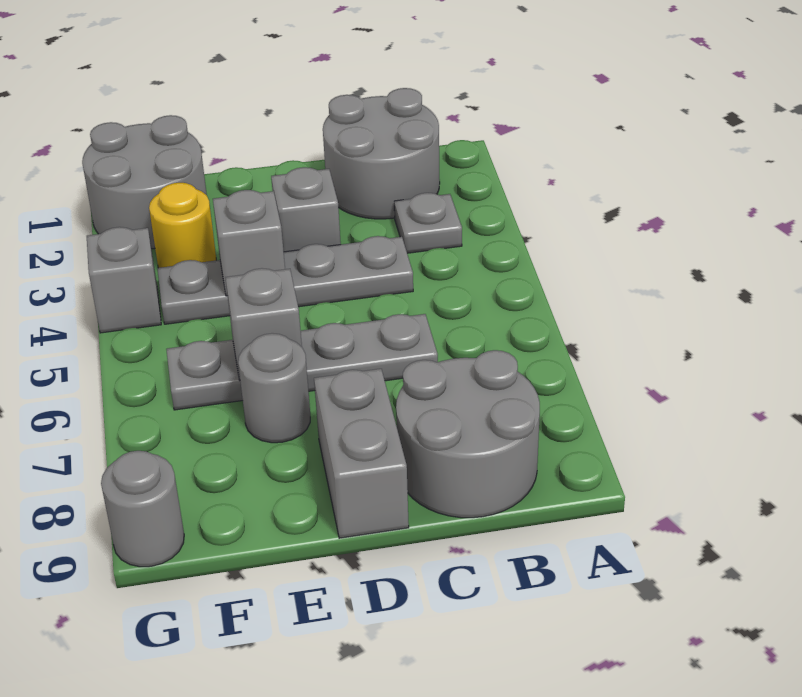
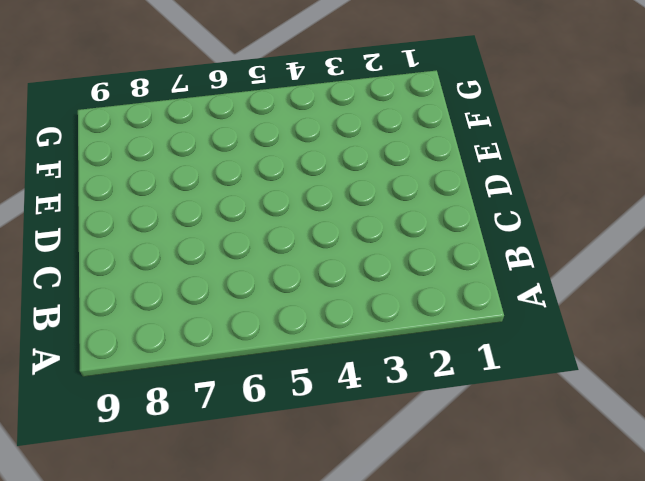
none -> grey 2x2 round brick [323,88,440,219]
none -> grey 1x1 plate [394,193,462,253]
none -> grey 2x2 round brick [396,350,540,518]

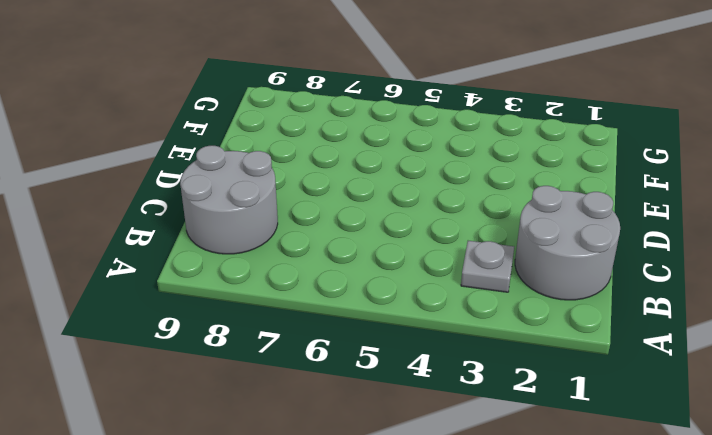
none -> grey 1x4 plate [157,236,413,324]
none -> grey 1x4 plate [166,314,438,410]
none -> grey 1x1 brick [271,167,341,252]

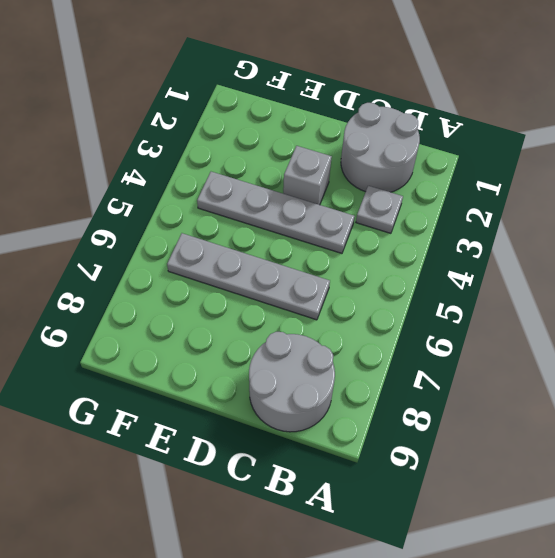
none -> grey 1x2 brick [314,369,409,538]
none -> grey 1x1 round brick [238,333,310,443]
none -> grey 2x2 round brick [82,115,207,249]

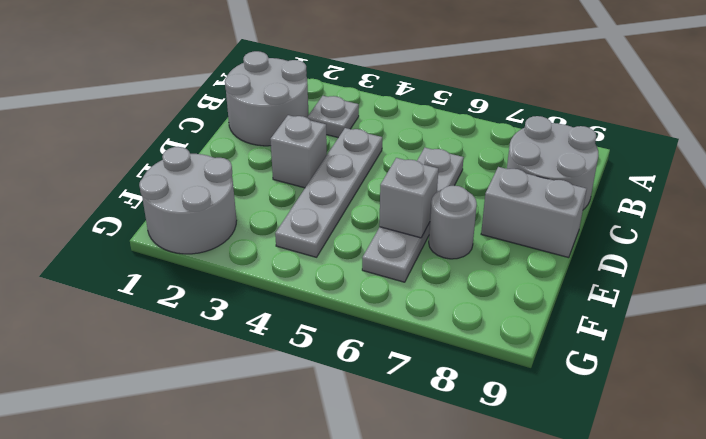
none -> yellow 1x1 round brick [149,183,216,268]
none -> grey 1x1 brick [87,227,161,333]
none -> grey 1x1 round brick [101,451,184,567]

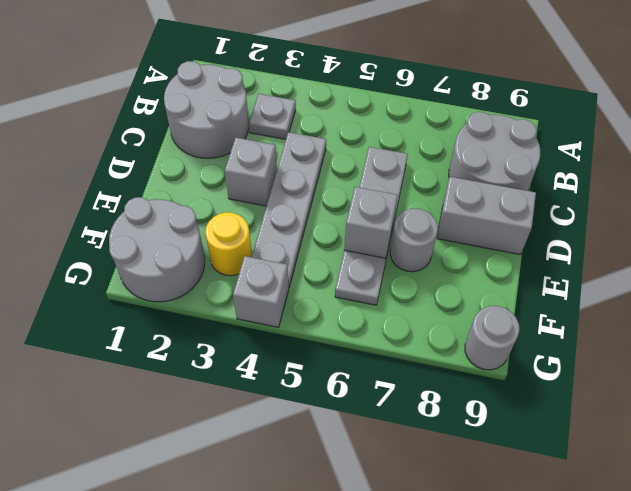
none -> grey 1x1 brick [213,190,285,296]

